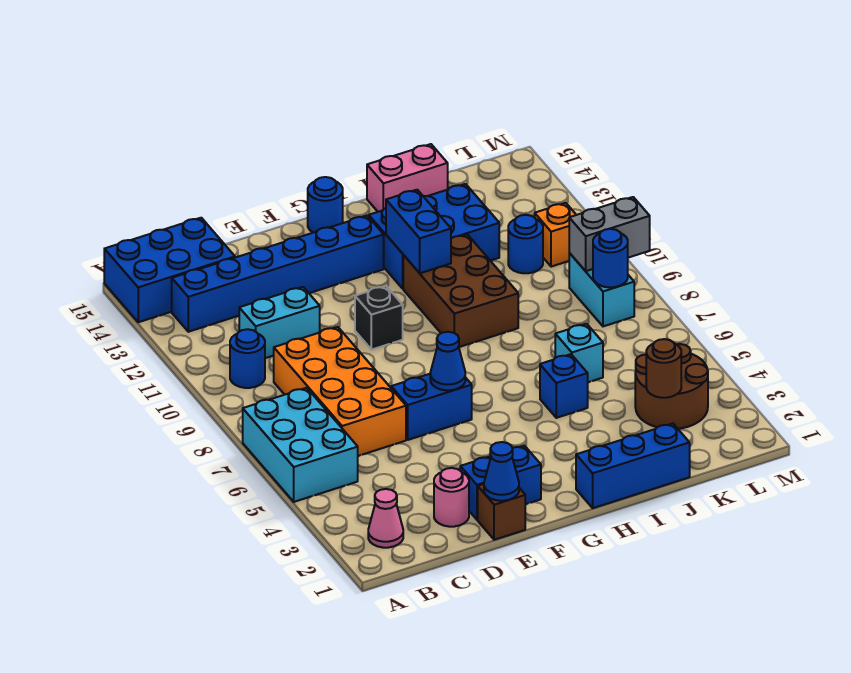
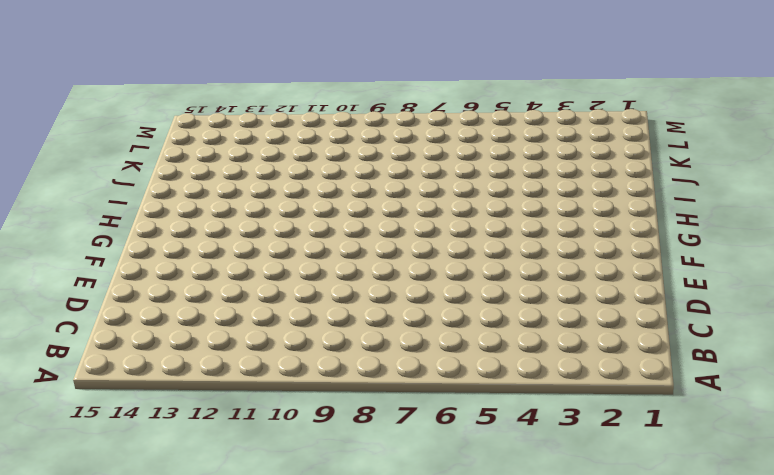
none -> cyan 2x3 brick [243,388,358,502]
none -> blue 2x3 brick [104,218,235,322]
none -> pink 1x1 cone [368,489,403,548]

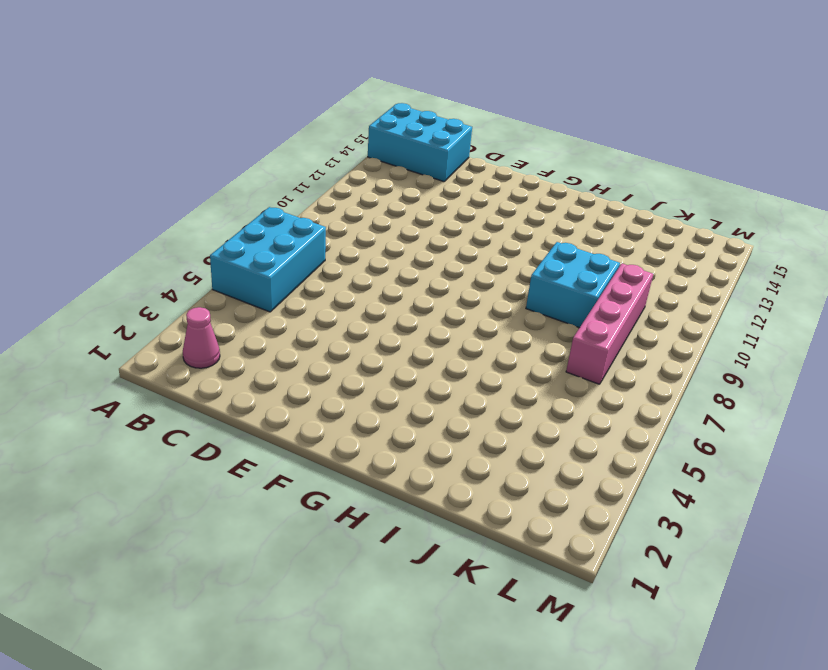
cyan 2x3 brick [368,103,472,182] -> blue 2x3 brick [104,218,235,322]
cyan 2x2 brick [526,242,620,328] -> brown 2x3 brick [403,234,518,347]
pink 1x4 brick [566,264,653,384] -> none
none -> blue 1x1 round brick [230,329,265,388]
none -> blue 1x6 brick [172,216,384,332]
none -> orange 2x4 brick [274,327,406,456]

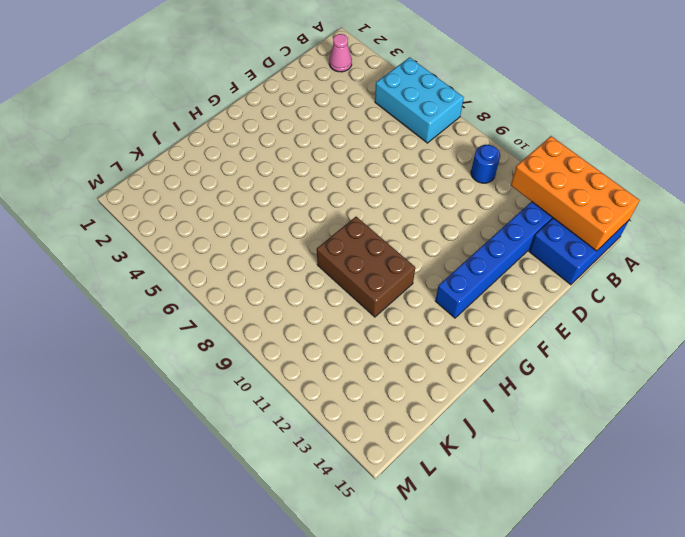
orange 2x4 brick [511,136,640,251] -> orange 2x4 brick moved to [274,327,406,456]
none -> cyan 1x2 brick [239,287,320,358]
none -> pink 1x1 round brick [434,468,469,527]
none -> brown 1x1 brick [478,484,525,540]

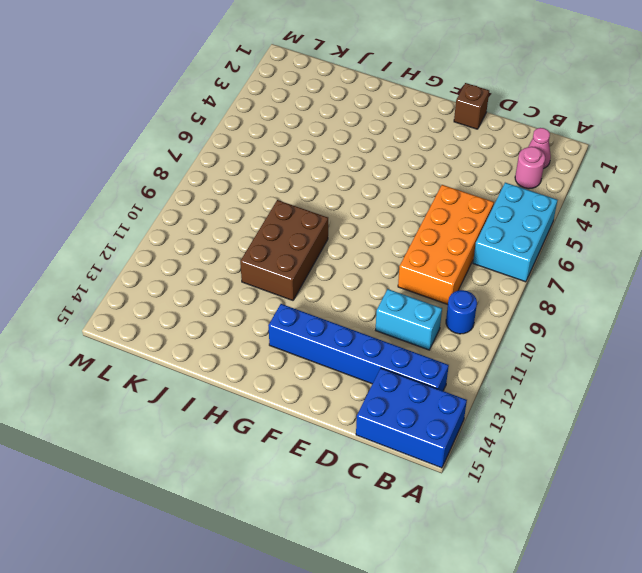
pink 1x1 round brick [515,147,545,189] -> pink 1x1 round brick moved to [434,468,469,527]
none -> blue 1x2 brick [460,446,541,520]
none -> blue 1x2 brick [391,374,472,440]
none -> black 1x1 brick [355,286,403,350]

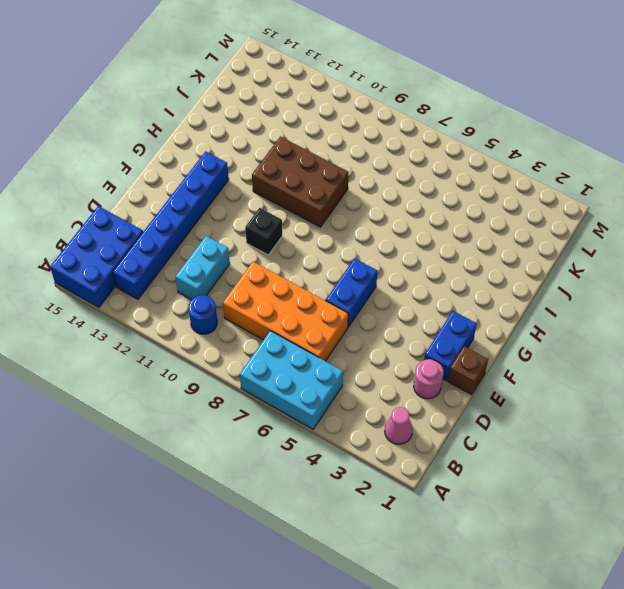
none -> blue 1x1 round brick [308,177,343,233]
none -> blue 1x3 brick [576,424,690,508]
none -> blue 2x3 brick [369,184,499,288]

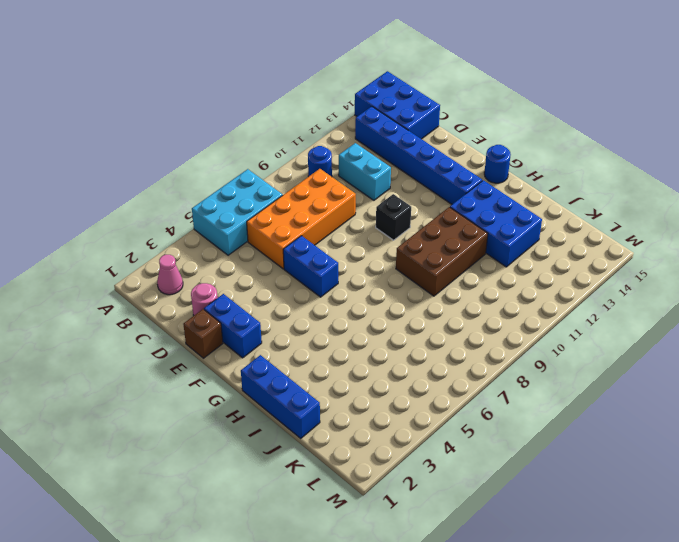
none -> blue 1x1 brick [540,354,588,418]
none -> pink 1x2 brick [367,144,448,212]
none -> cyan 1x1 brick [555,324,603,382]

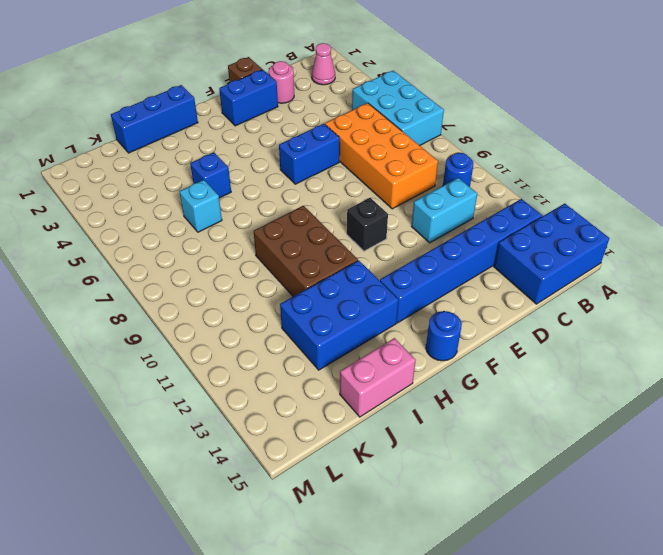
none -> brown 2x2 round brick [635,344,708,429]
none -> blue 1x1 round brick [508,215,543,273]
none -> cyan 1x2 brick [569,253,634,326]

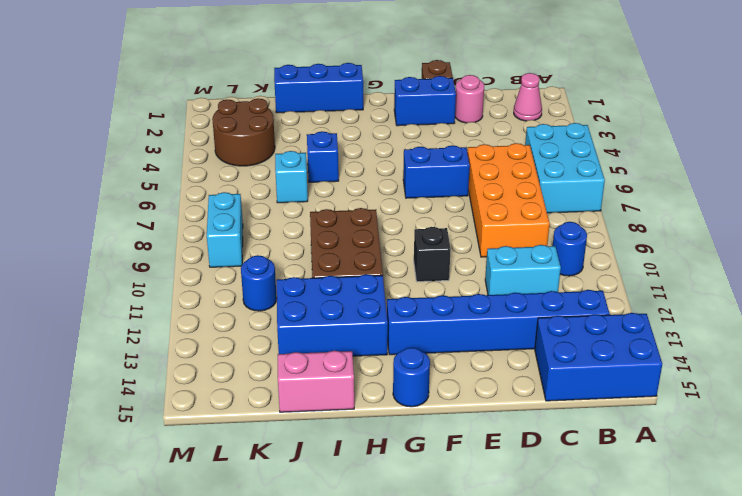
none -> orange 1x1 brick [535,203,576,267]
none -> blue 1x1 cone [484,442,519,501]
none -> blue 1x1 cone [430,332,465,390]

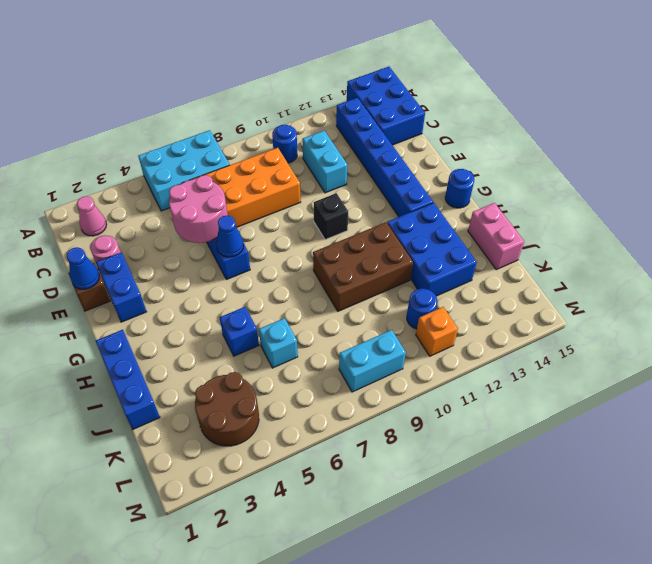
pink 2x2 round brick [169,175,228,243] -> none
none -> blue 1x2 brick [386,190,451,273]
none -> brown 1x1 round brick [646,339,681,398]
none -> blue 1x1 round brick [593,229,628,287]

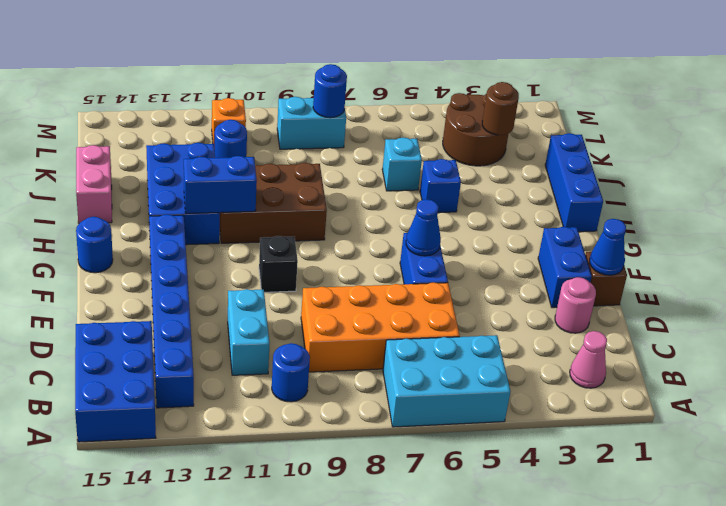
none -> grey 1x2 brick [569,197,650,271]

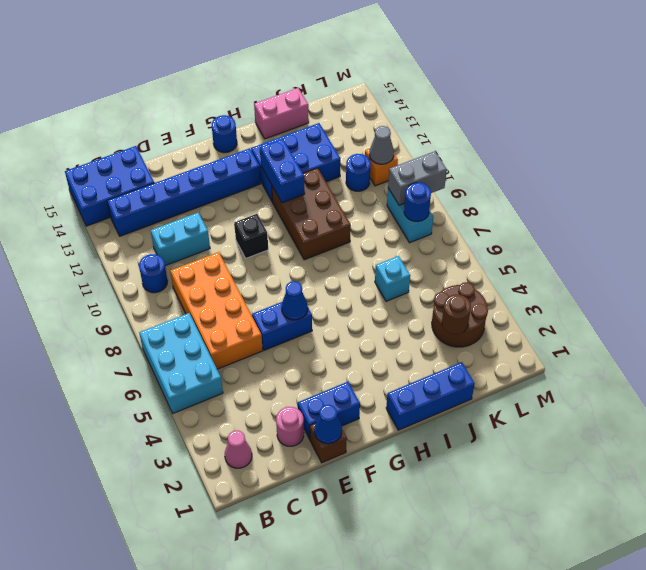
grey 1x1 cone [369,126,394,164] -> none
none -> blue 1x1 brick [540,354,588,418]

